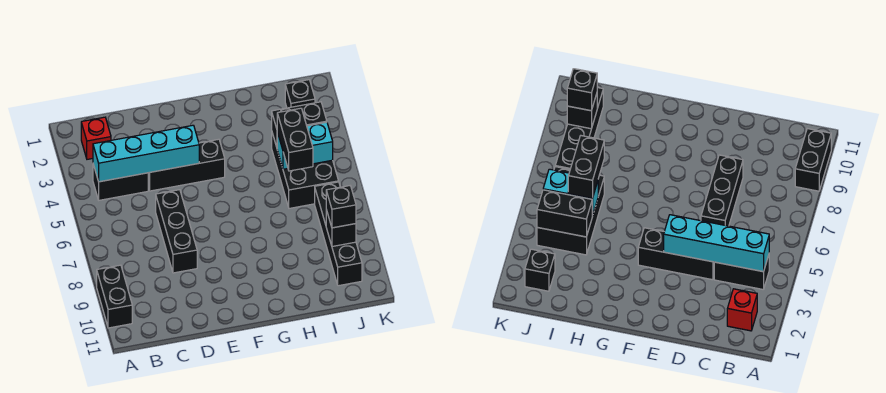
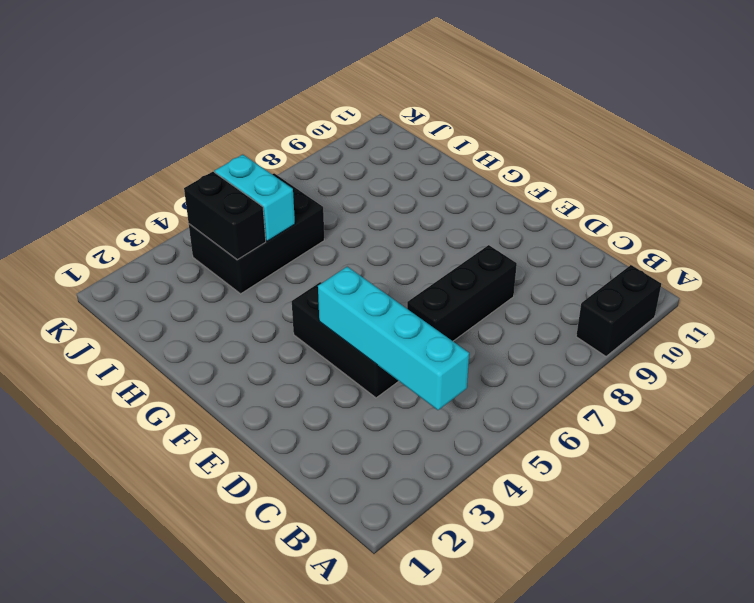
none -> red 1x1 brick [81,117,111,159]
none -> black 1x2 brick [93,164,148,200]
none -> black 1x1 brick [285,80,315,108]

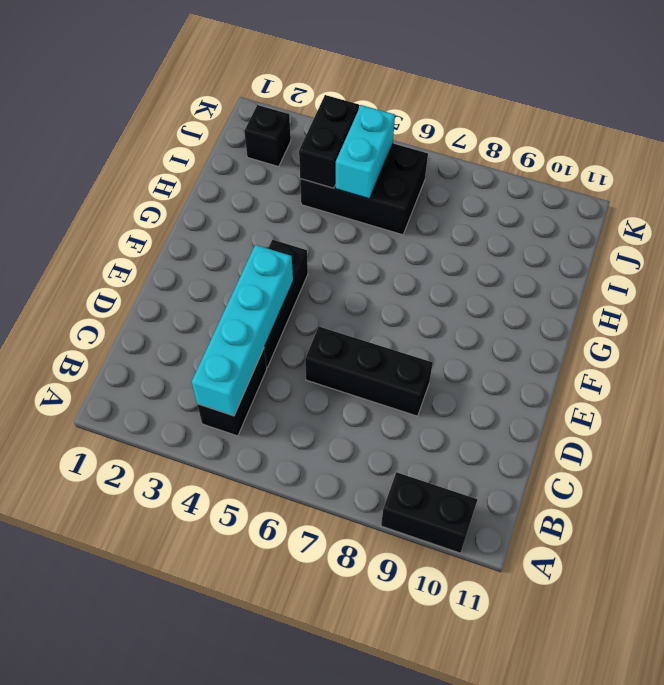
none -> red 1x1 brick [81,117,111,159]
none -> black 1x4 brick [315,182,362,286]
none -> black 1x1 brick [326,210,356,246]

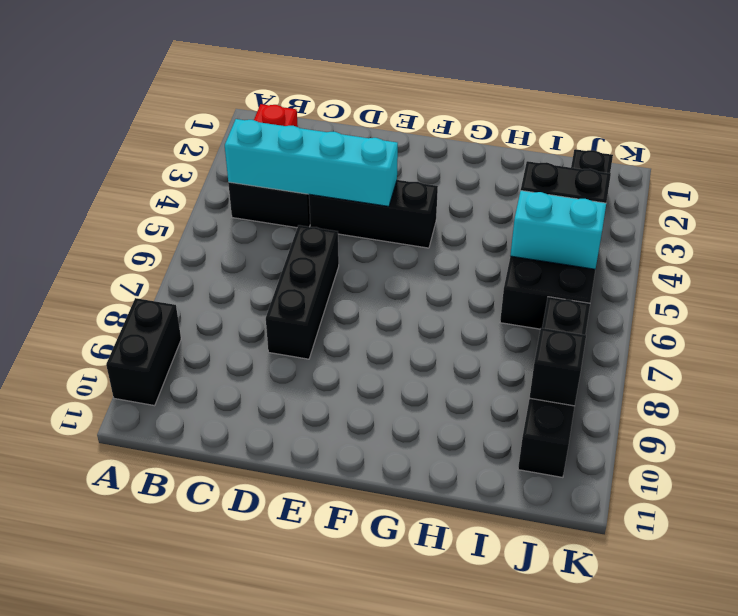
none -> black 1x2 brick [277,108,313,171]
none -> black 1x1 brick [326,186,356,228]

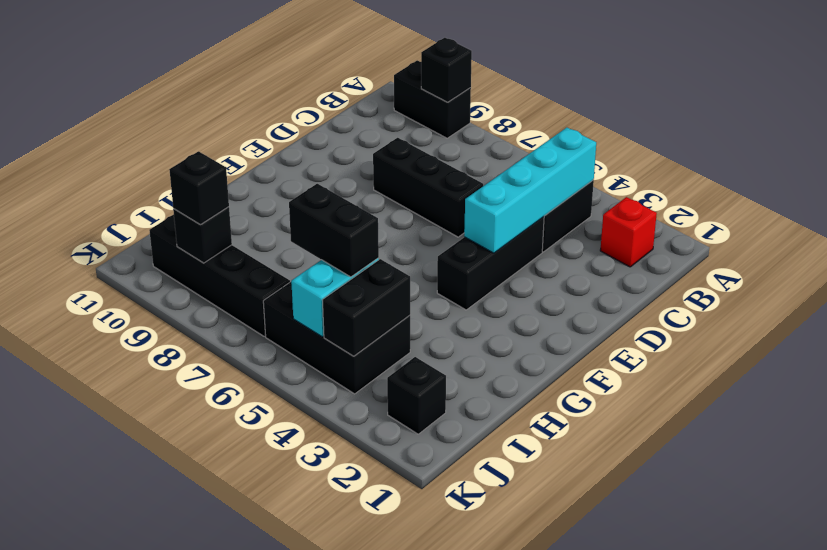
black 1x1 brick [421,38,472,102] -> none

